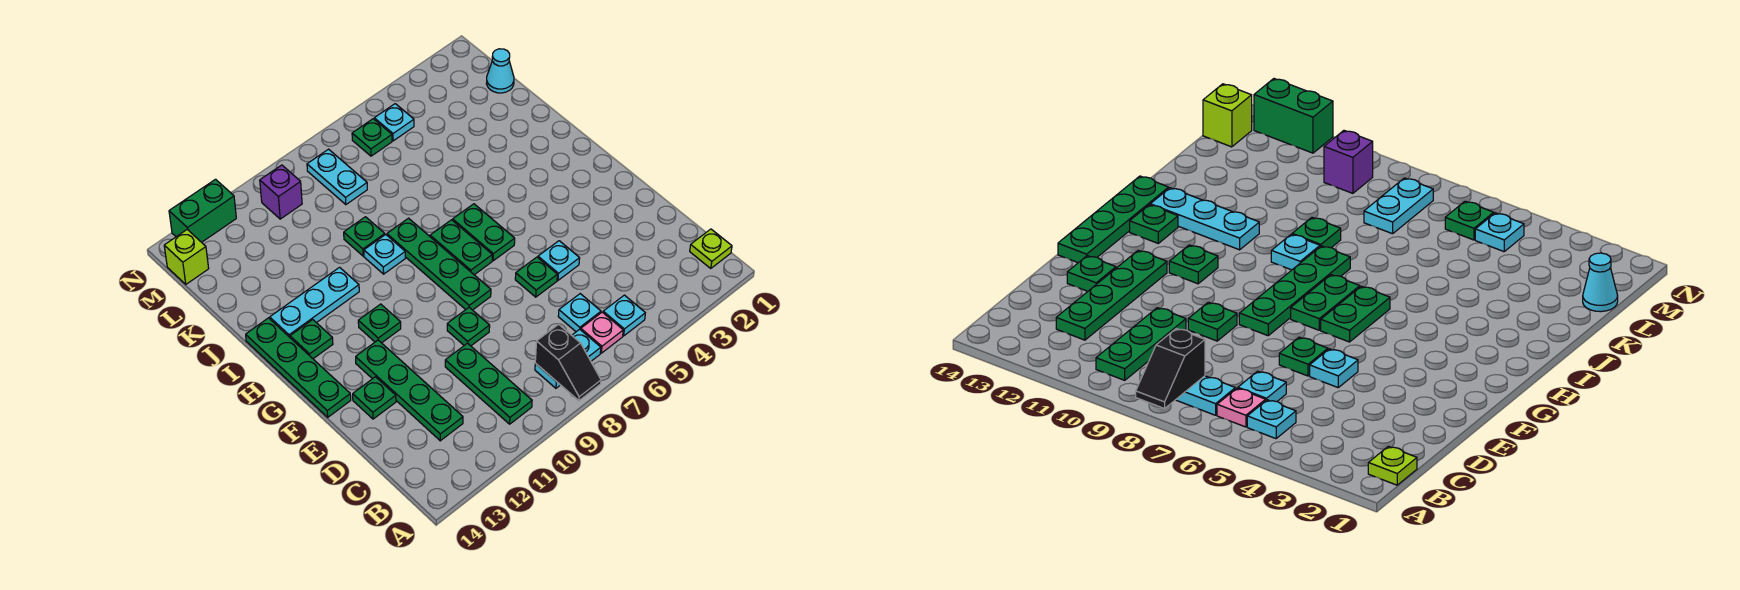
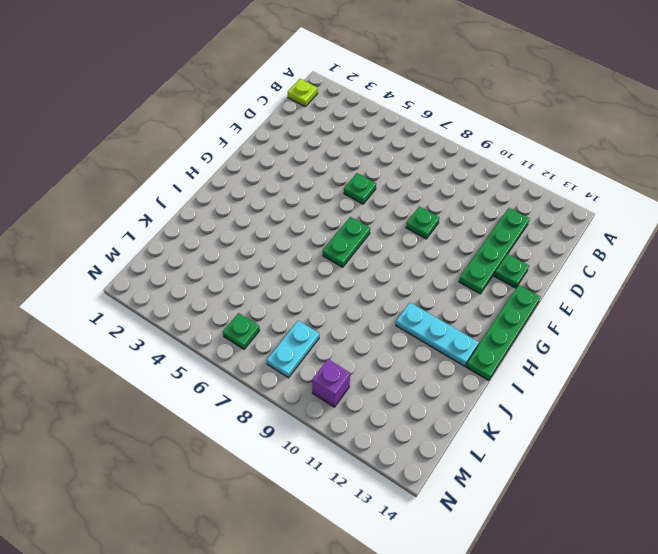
none -> cyan 1x1 plate [603,295,645,336]
none -> pink 1x1 plate [581,312,623,353]
none -> cyan 1x2 plate [535,329,601,388]

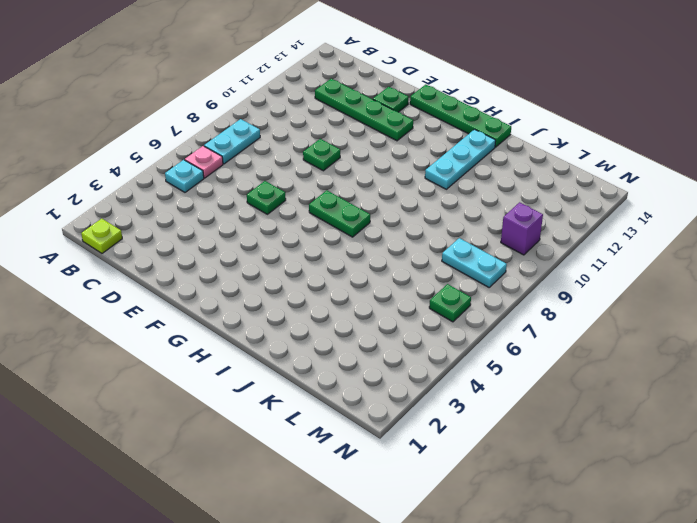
none -> green 1x3 plate [445,343,532,424]
none -> cyan 1x1 plate [558,294,601,332]
none -> cyan 1x1 plate [538,241,580,280]

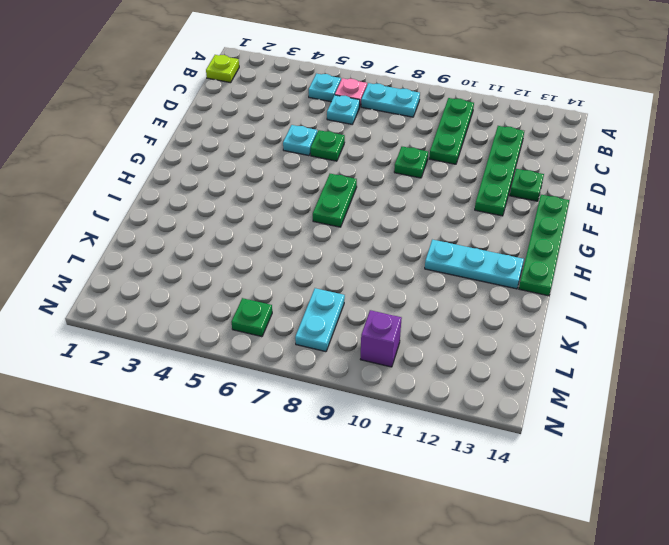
none -> green 1x4 plate [387,218,491,310]
none -> green 1x2 plate [453,204,515,261]
none -> green 1x1 plate [358,304,401,343]

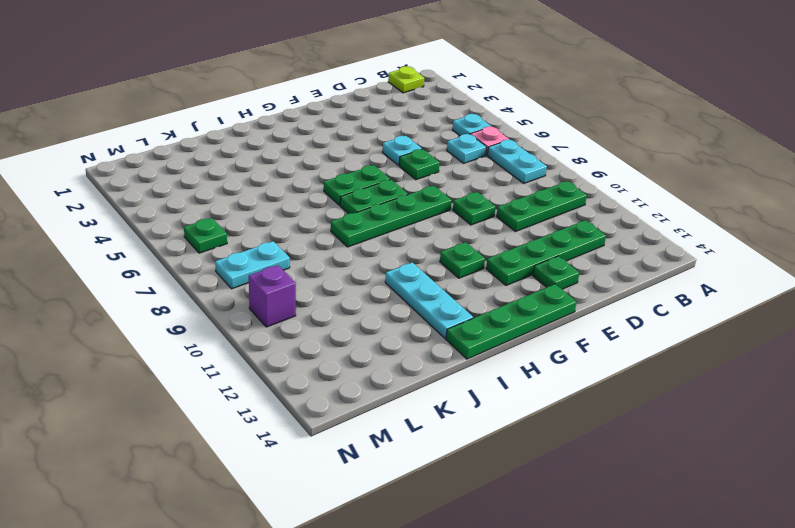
none -> green 1x1 plate [290,320,333,359]
none -> cyan 1x1 plate [364,235,405,274]
none -> green 1x1 plate [344,217,385,256]

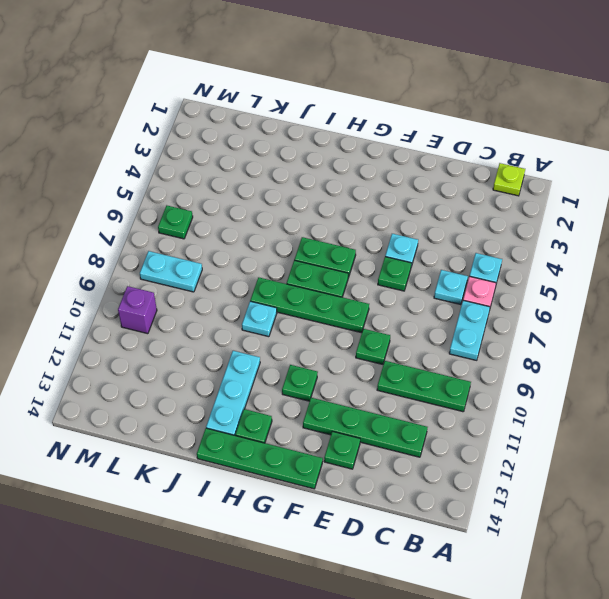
none -> green 1x1 plate [344,217,385,256]
none -> cyan 1x1 cone [486,49,514,93]
none -> cyan 1x1 plate [374,104,414,141]

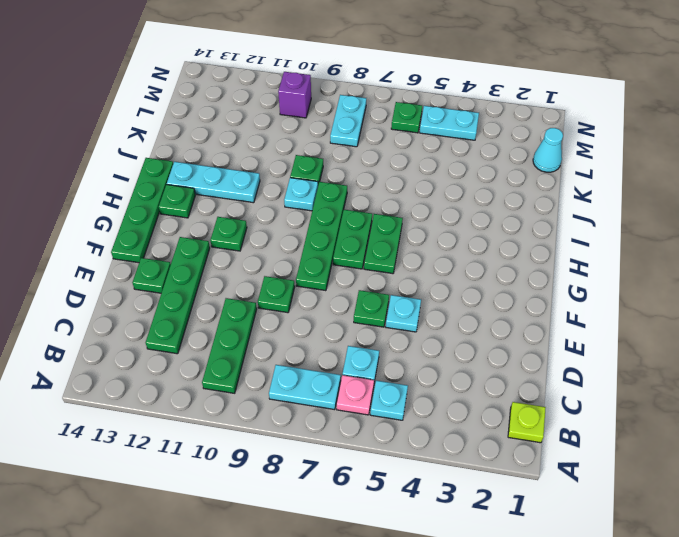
cyan 1x2 plate [420,106,479,140] -> cyan 1x1 plate [374,104,414,141]
none -> lime 1x1 brick [164,229,209,284]
none -> green 1x2 brick [169,179,236,242]
none -> black 1x2 slope [535,324,601,401]

